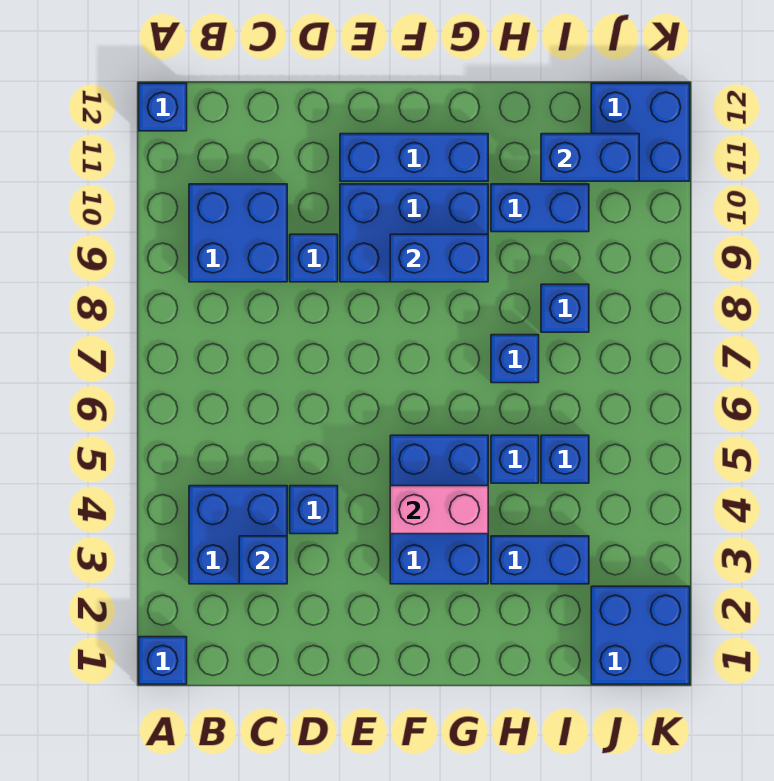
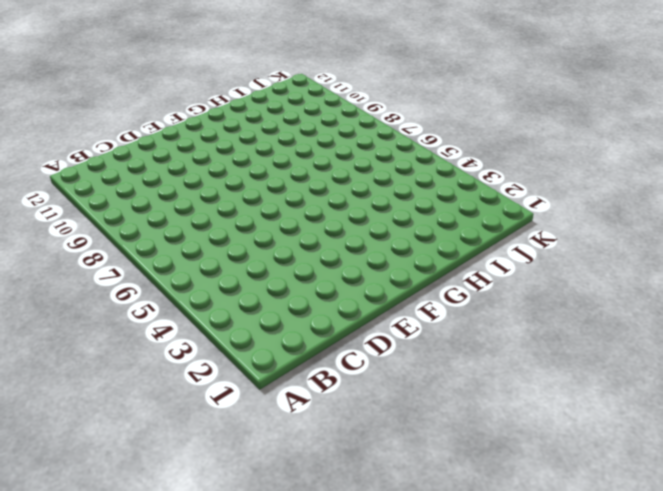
none -> blue 1x1 brick [139,637,187,684]
none -> blue 1x1 brick [139,83,187,131]
none -> blue 2x2 brick [189,486,287,584]

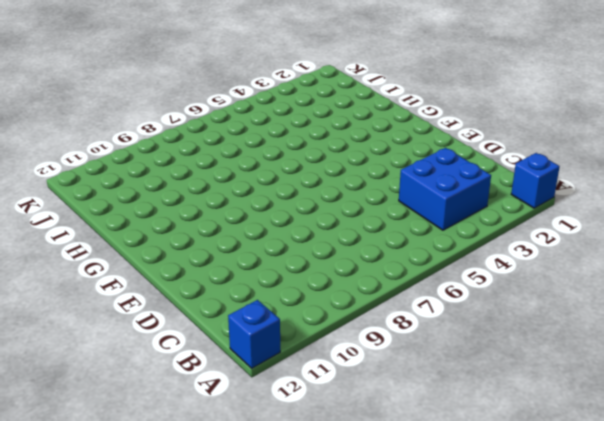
none -> blue 2x2 brick [189,184,287,282]
none -> blue 1x1 brick [290,486,338,534]
none -> blue 1x1 brick [290,234,338,282]

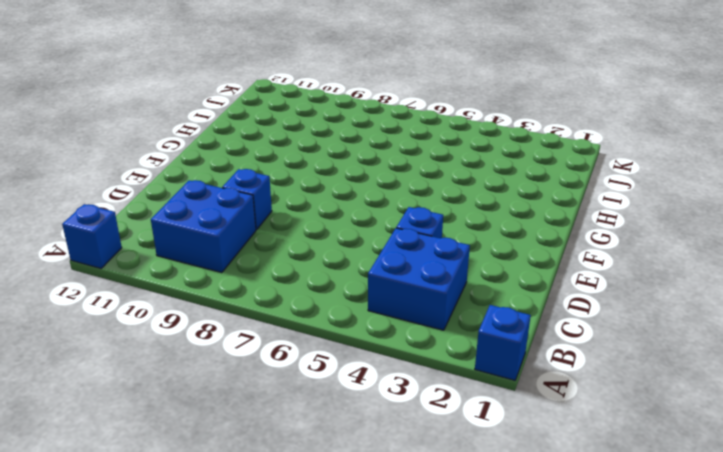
none -> blue 2x3 brick [340,184,488,282]
none -> blue 1x3 brick [340,134,488,181]
none -> blue 2x3 brick [390,435,488,584]

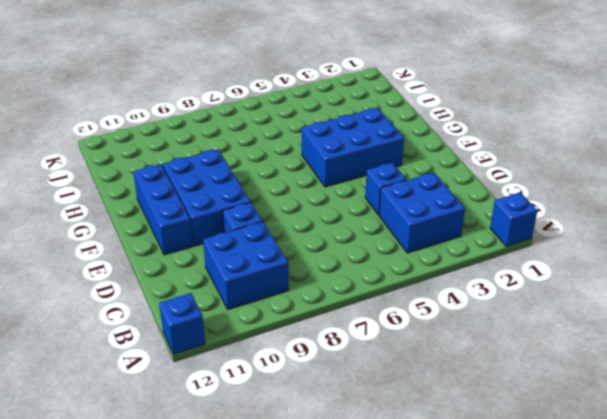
none -> blue 1x2 brick [491,536,589,584]
none -> blue 1x1 brick [491,435,539,483]
none -> blue 1x1 brick [491,335,539,383]

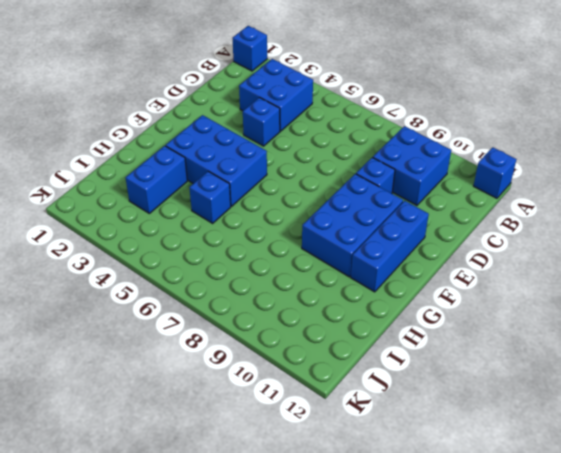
none -> blue 1x1 brick [491,335,539,383]
none -> blue 1x2 brick [491,184,589,232]
none -> blue 1x1 brick [541,435,589,483]

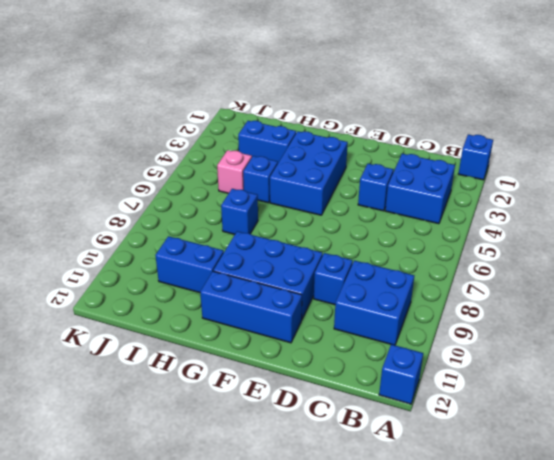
pink 1x1 brick [217,150,252,193] -> blue 1x1 brick [541,435,589,483]
none -> blue 1x1 brick [541,284,589,332]
none -> blue 2x2 brick [591,586,690,684]
none -> blue 2x2 brick [591,83,690,181]

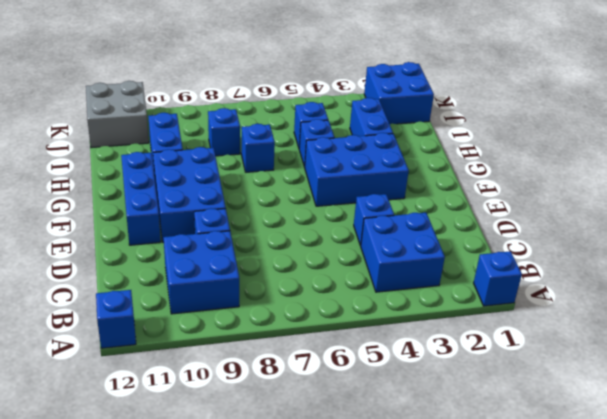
grey 2x2 brick [86,81,149,148] -> blue 2x2 brick [591,83,690,181]
none -> blue 1x1 brick [239,536,287,584]
none -> pink 1x2 brick [390,486,488,534]
none -> blue 1x2 brick [390,234,488,282]

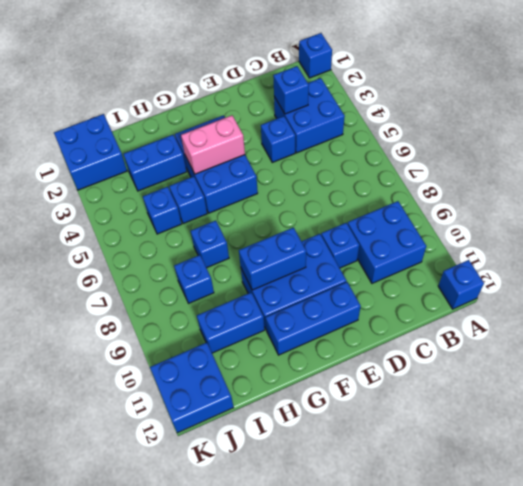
none -> blue 1x2 brick [541,134,639,181]

